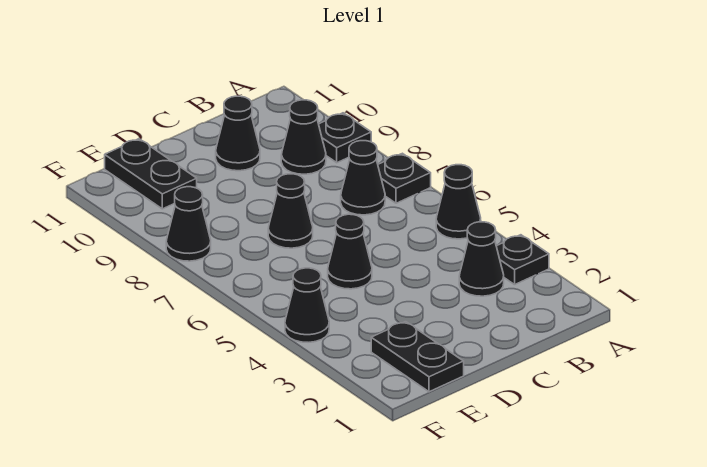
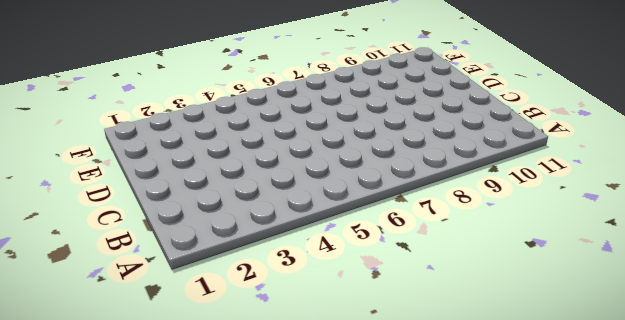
none -> black 1x1 plate [496,235,549,285]
none -> black 1x1 cone [436,165,481,239]
none -> black 1x1 plate [378,153,431,203]

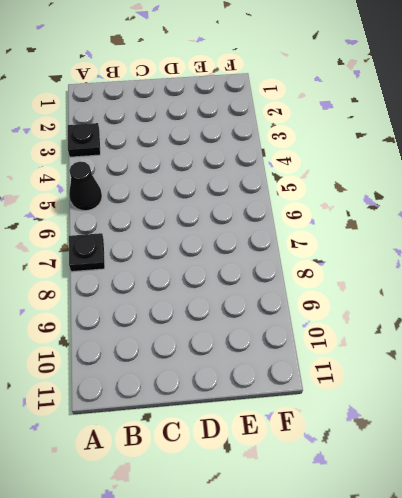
none -> black 1x1 plate [319,113,371,163]
none -> black 1x1 cone [459,222,504,296]
none -> black 1x1 cone [341,141,385,215]

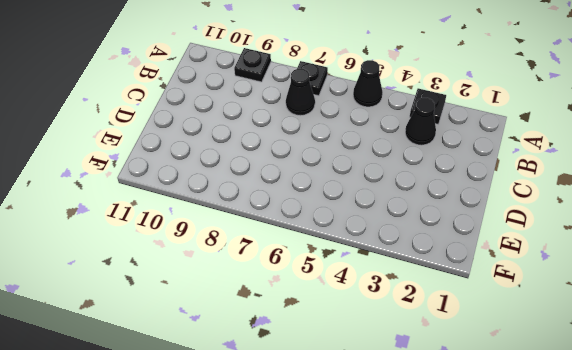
none -> black 1x1 cone [281,100,326,174]
none -> black 1x1 cone [216,96,260,171]
none -> black 1x1 cone [328,214,372,289]

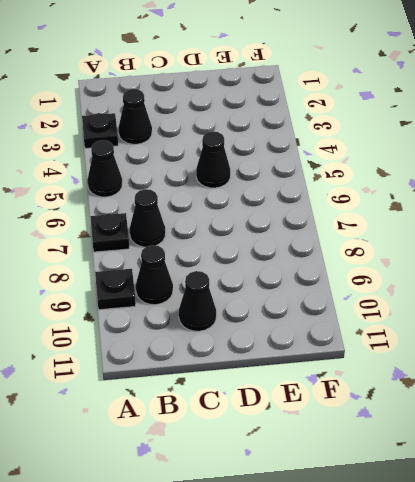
none -> black 1x1 cone [268,174,313,248]
none -> black 1x2 plate [371,322,464,392]
none -> black 1x2 plate [105,139,197,209]

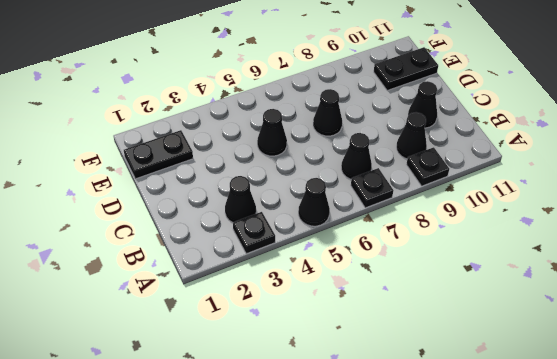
none -> black 1x1 cone [285,268,329,342]
none -> black 1x1 cone [166,187,211,261]

